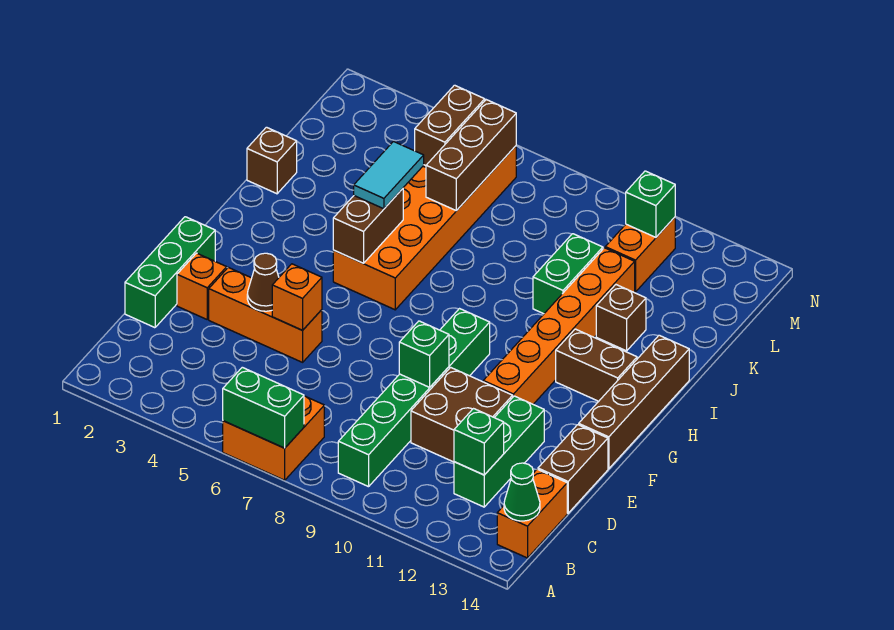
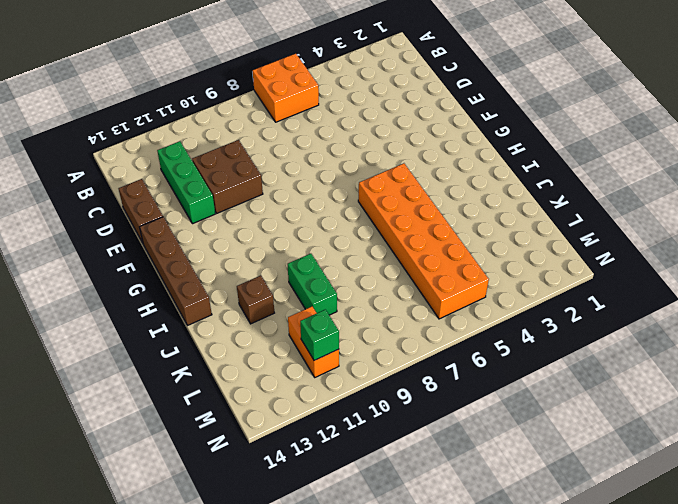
none -> green 1x6 brick [338,309,490,487]
none -> orange 1x2 brick [497,469,567,558]
none -> green 1x3 brick [125,217,215,328]

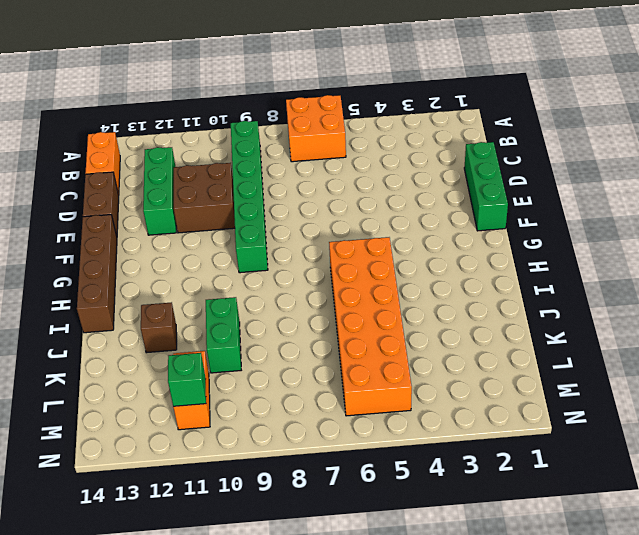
none -> orange 1x1 brick [177,253,227,319]
none -> orange 1x3 brick [209,267,322,362]
none -> orange 1x6 brick [483,248,635,404]

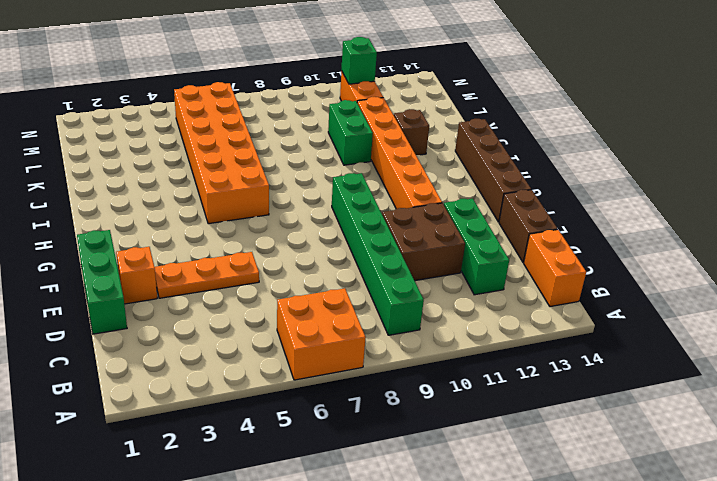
orange 1x3 plate [155,252,259,298] -> orange 1x3 brick [209,267,322,362]
none -> brown 1x2 brick [556,329,637,401]
none -> brown 1x1 brick [247,127,297,194]
none -> green 1x2 brick [223,367,304,448]

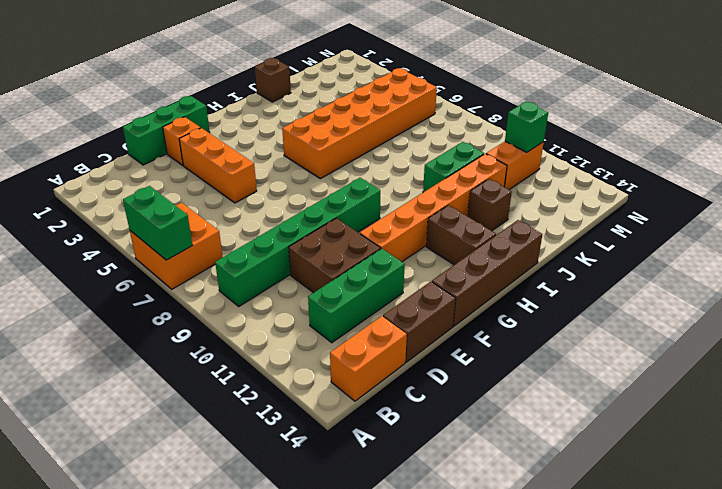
none -> green 1x1 cone [504,463,540,521]
none -> green 1x1 brick [454,409,504,475]
none -> brown 1x1 cone [247,253,279,311]

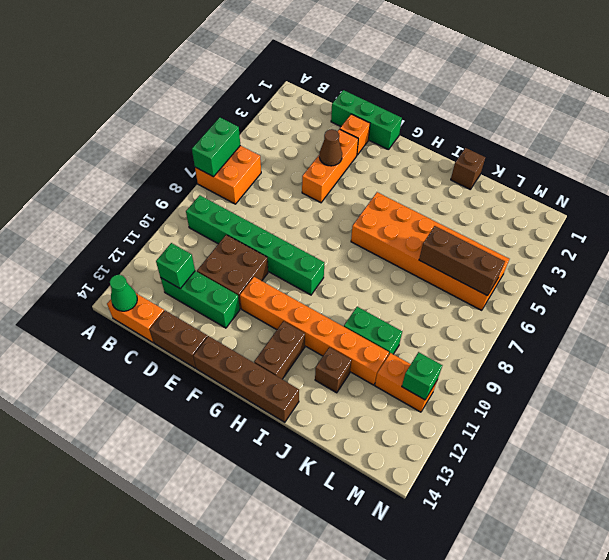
none -> orange 1x1 brick [272,264,322,330]
none -> green 1x1 brick [399,321,449,387]
none -> brown 1x2 brick [333,189,403,263]

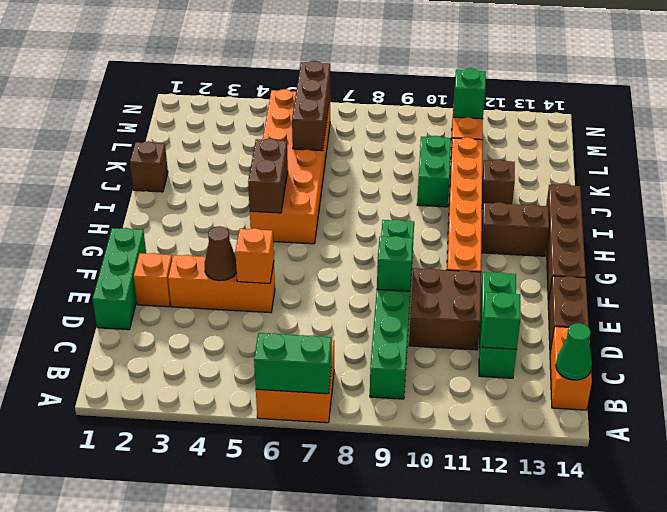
none -> brown 1x2 brick [415,85,485,165]
none -> cyan 1x2 tile [354,142,424,209]

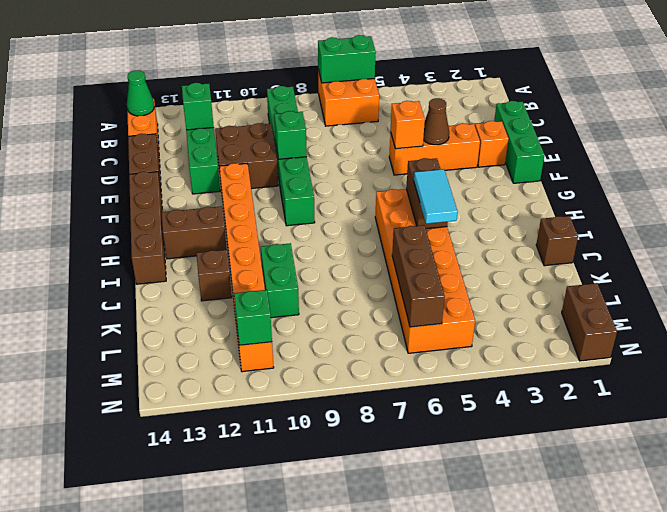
brown 1x2 brick [562,283,617,361] -> brown 1x2 brick moved to [415,85,485,165]

